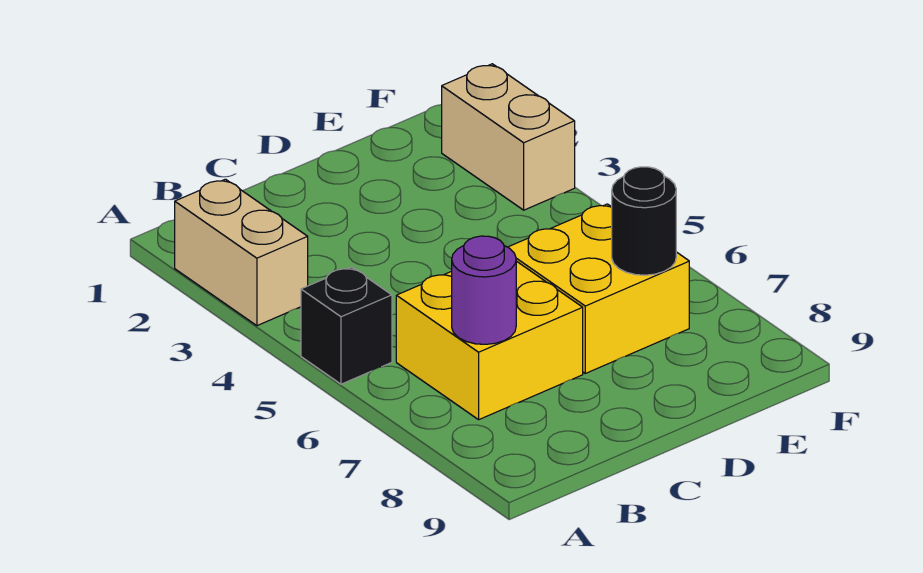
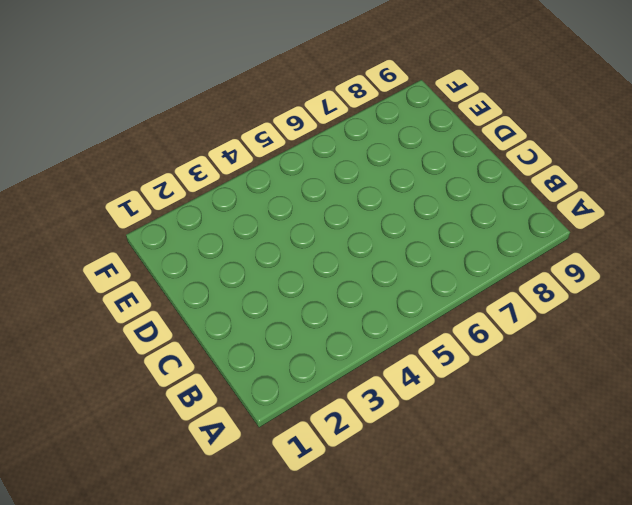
none -> tan 1x2 brick [175,179,308,326]
none -> black 1x1 brick [301,267,392,384]

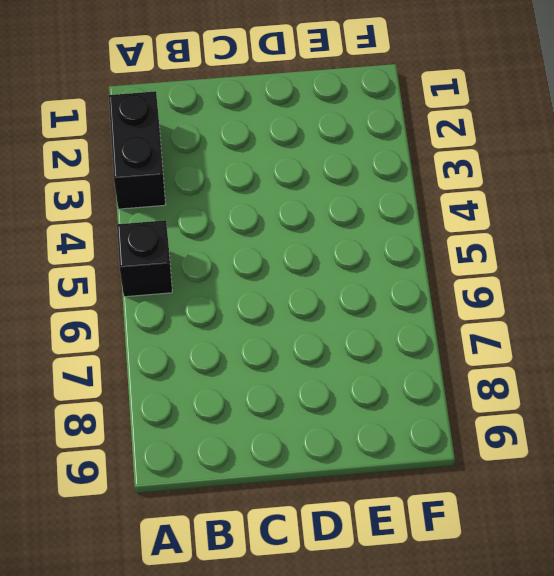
black 1x2 brick [109,91,166,209] -> tan 1x2 brick [175,179,308,326]
none -> yellow 2x2 brick [396,261,583,420]
none -> yellow 2x2 brick [508,204,689,373]

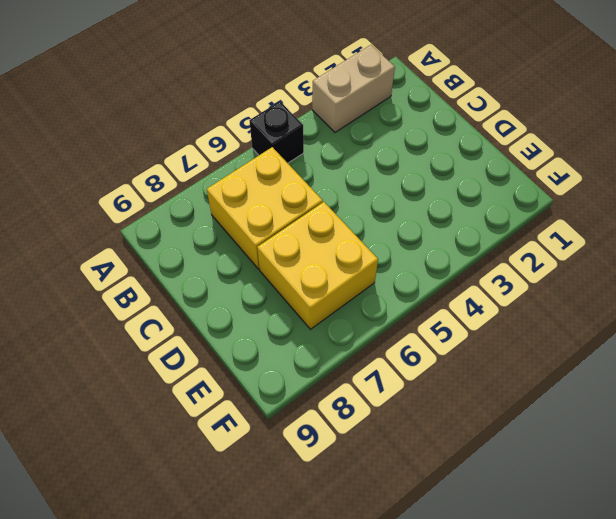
none -> tan 1x2 brick [442,64,575,210]
none -> purple 1x1 round brick [452,236,516,344]

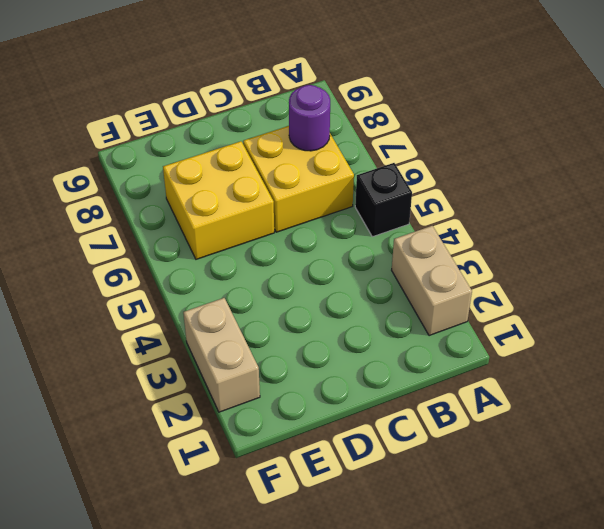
none -> black 1x1 round brick [612,167,676,275]

